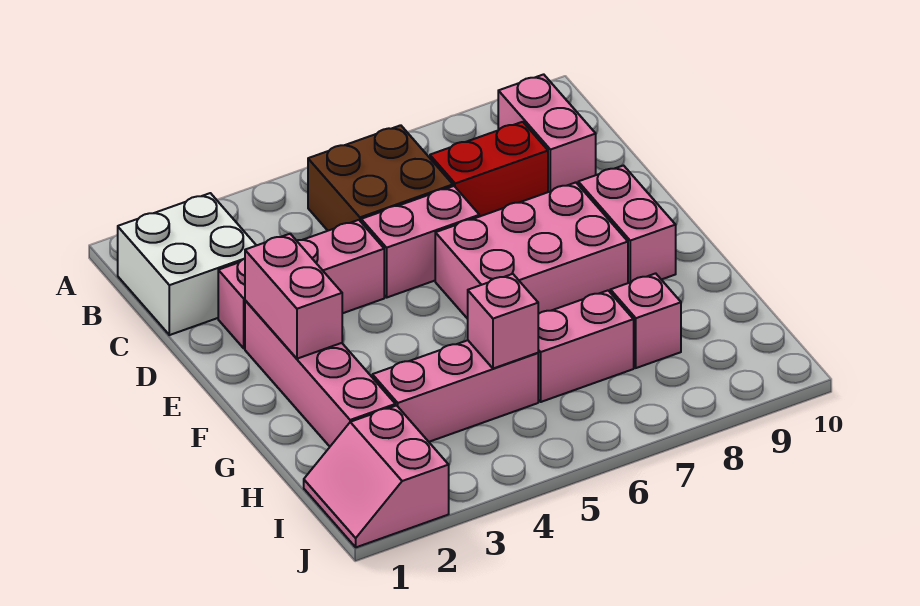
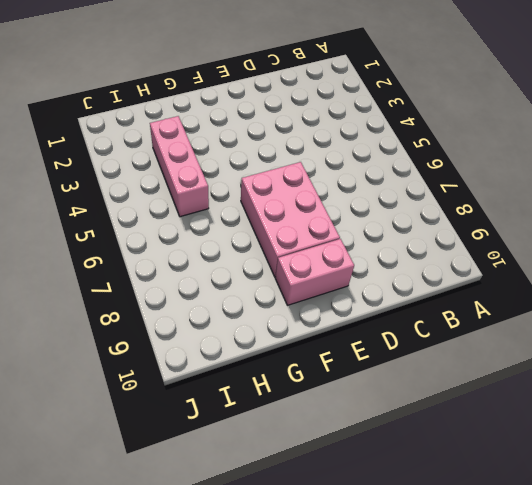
none -> white 2x2 brick [118,193,256,335]
none -> brown 2x2 brick [308,125,453,231]
none -> pink 1x2 brick [498,74,596,192]

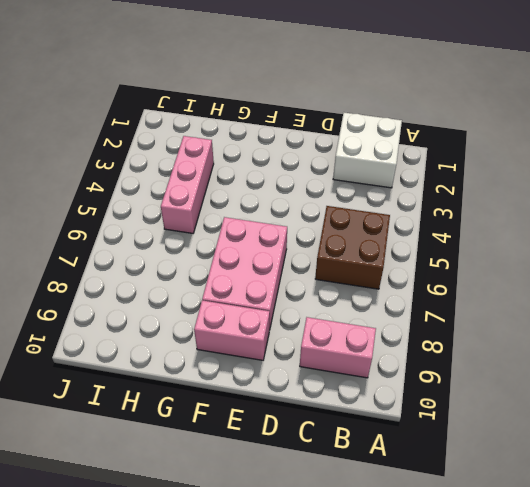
none -> red 1x2 brick [430,122,548,217]
none -> pink 1x3 brick [218,220,384,348]
none -> pink 1x2 brick [361,186,479,297]

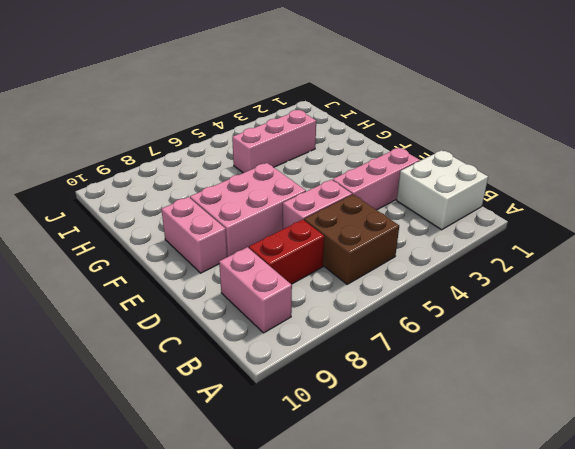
none -> pink 1x4 brick [245,300,395,447]
none -> pink 1x2 brick [538,291,634,402]
none -> pink 1x1 brick [610,273,681,368]

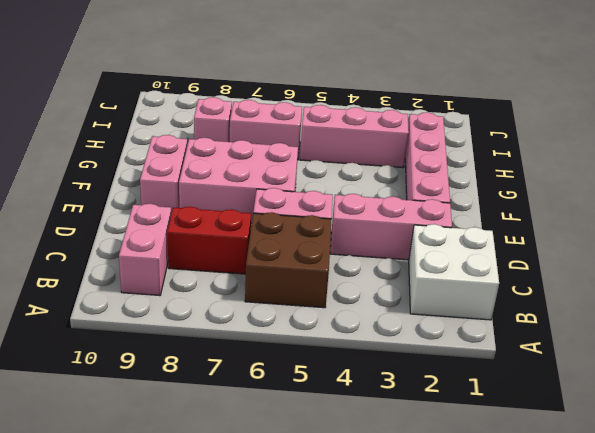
none -> pink 2x2 slope [304,406,449,547]
none -> pink 1x2 brick [245,234,342,359]
none -> pink 1x1 brick [468,274,538,368]

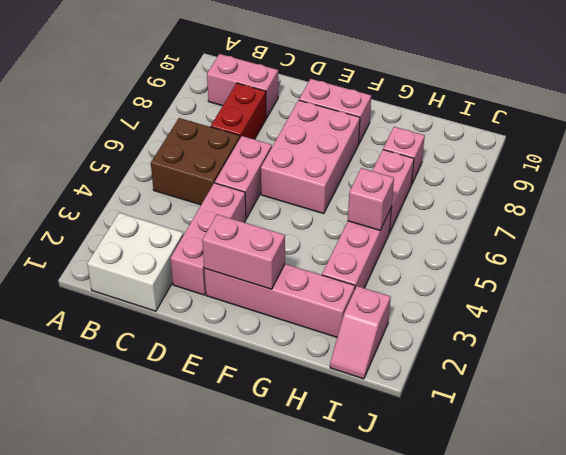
pink 1x2 slope [330,286,391,379] -> pink 2x2 slope [304,406,449,547]

